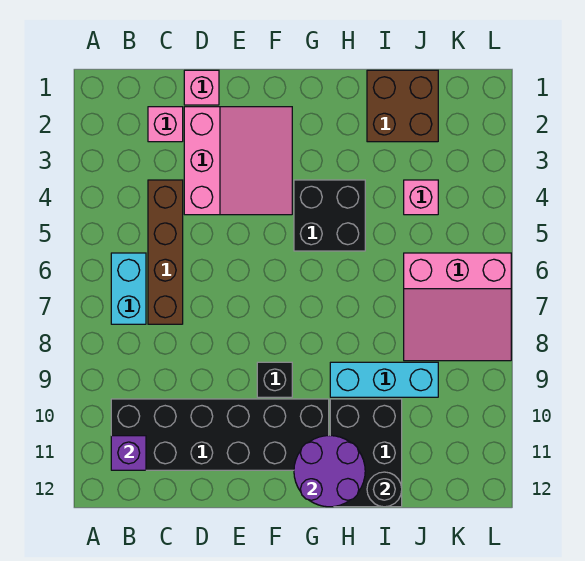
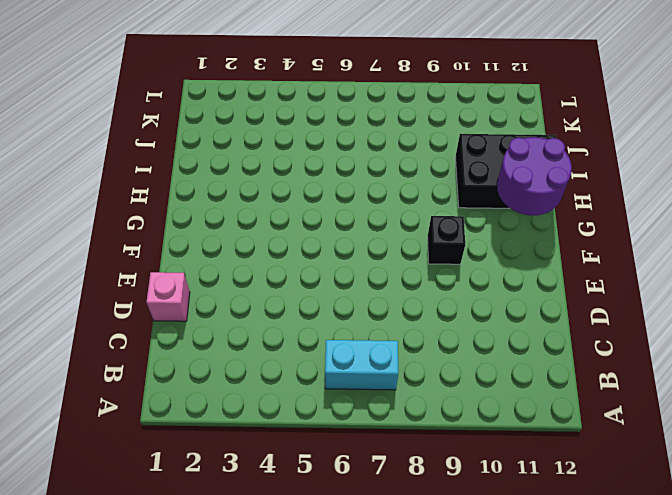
none -> black 2x6 brick [111,399,329,470]
none -> pink 1x1 brick [148,107,183,142]
none -> brown 1x4 brick [148,180,183,324]

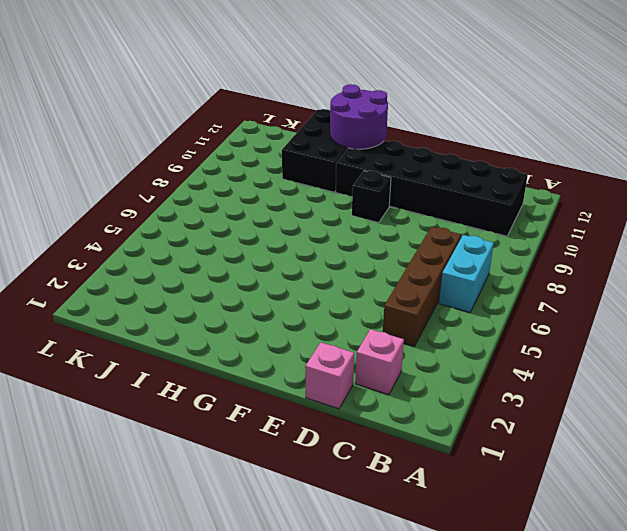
none -> pink 3x3 slope [184,107,292,215]
none -> black 2x2 brick [294,180,365,251]
none -> cyan 1x3 brick [330,362,438,397]

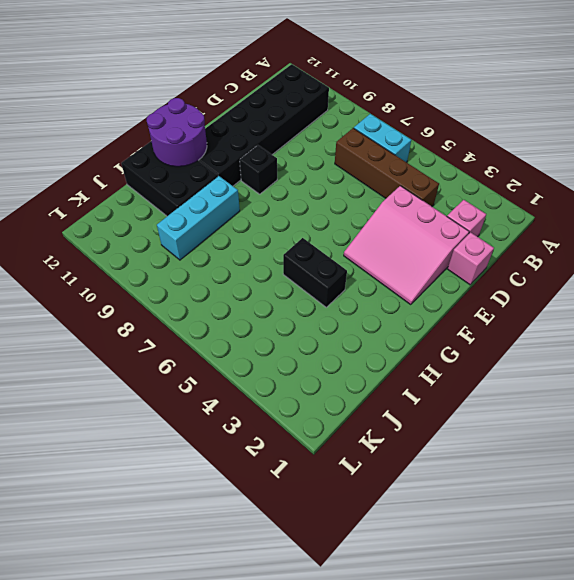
black 1x2 brick [283,238,347,307] -> black 2x2 brick [294,180,365,251]
none -> brown 2x2 brick [367,70,438,142]
none -> pink 1x1 brick [404,180,438,215]
none -> pink 3x3 slope [404,253,511,361]

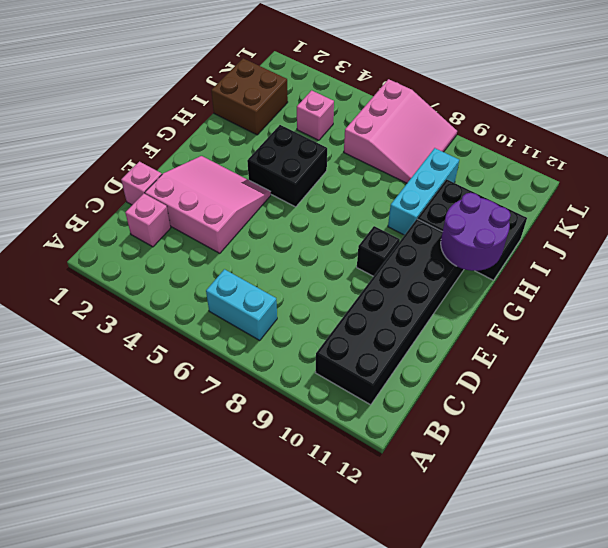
none -> brown 1x4 brick [148,180,183,324]
none -> purple 1x1 brick [111,436,146,470]
none -> black 1x1 round brick [367,472,402,507]

